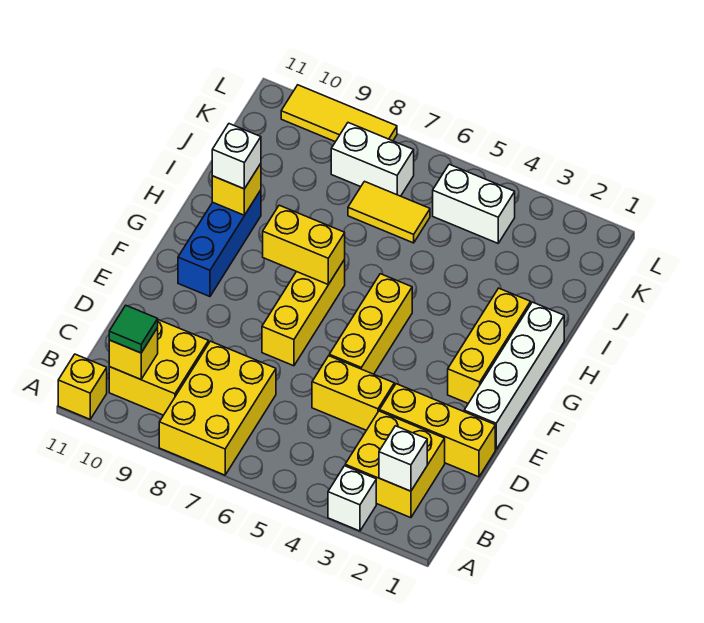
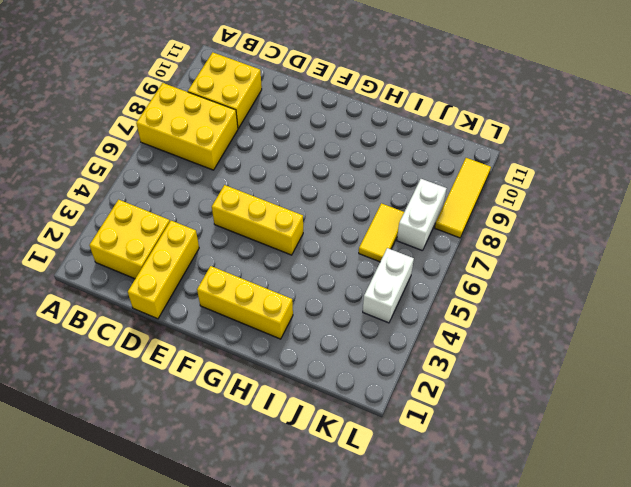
none -> white 1x1 brick [328,466,376,531]
none -> yellow 1x1 brick [58,354,107,419]
none -> yellow 1x2 brick [312,356,394,430]

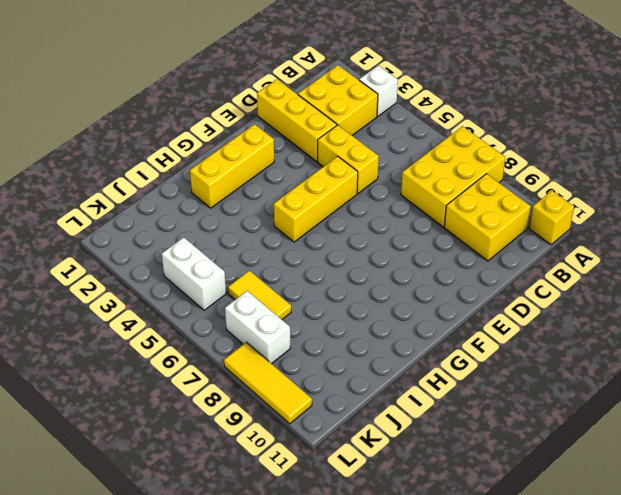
none -> white 1x4 brick [464,302,564,449]
none -> yellow 1x3 brick [262,260,345,366]
none -> blue 1x3 brick [178,190,261,297]

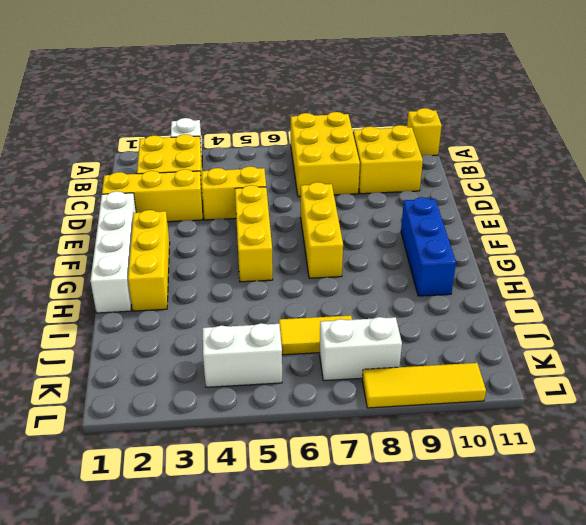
none -> white 1x1 brick [379,426,427,491]
none -> yellow 1x1 brick [109,328,158,379]
none -> yellow 1x2 brick [263,205,345,284]

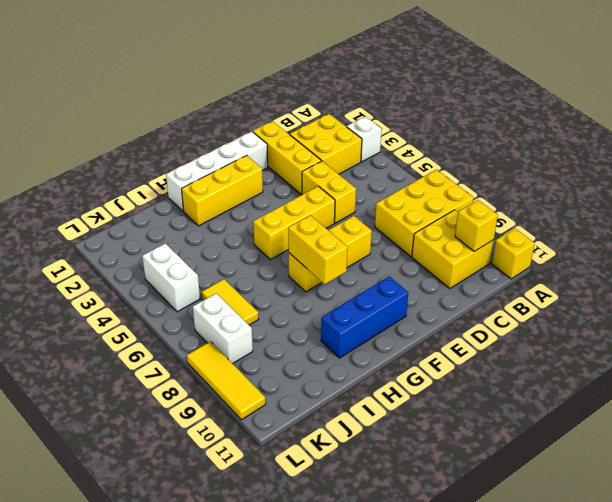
none -> white 1x1 brick [379,426,427,491]
none -> yellow 1x1 brick [212,164,261,215]
none -> green 1x1 tile [109,305,158,353]

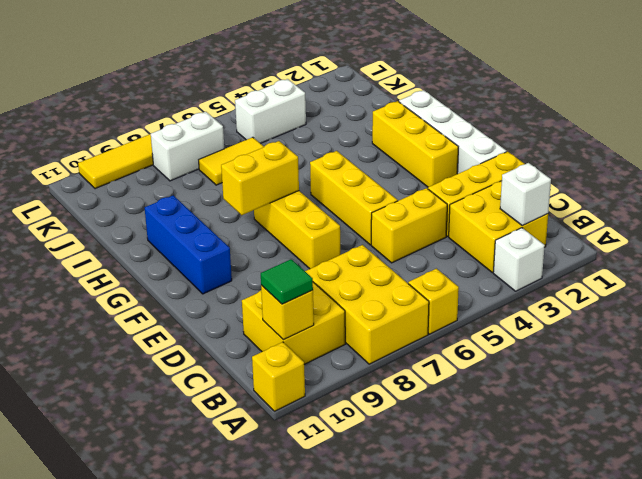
yellow 1x1 brick [408,269,459,334] -> yellow 1x1 brick moved to [212,164,261,215]
none -> white 1x1 brick [212,124,261,189]

